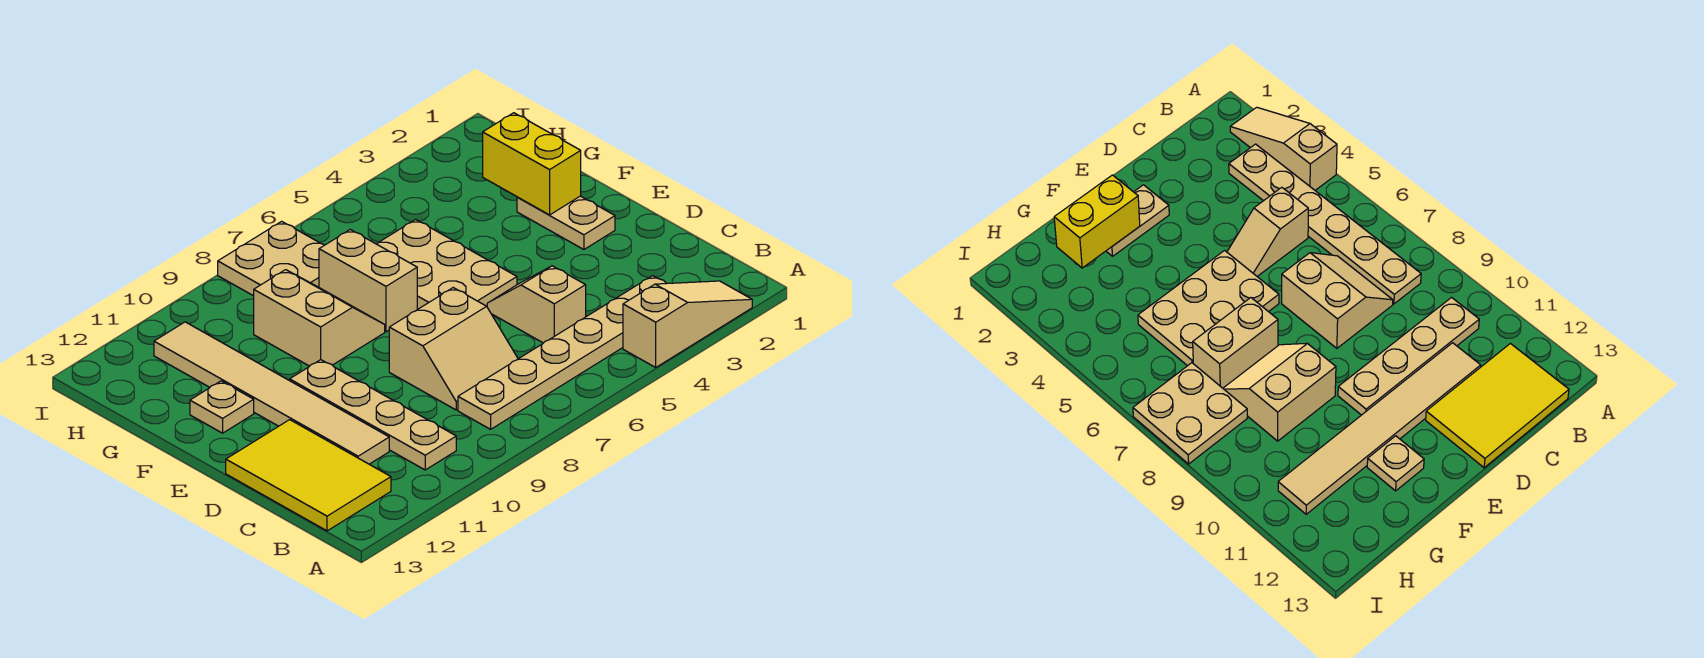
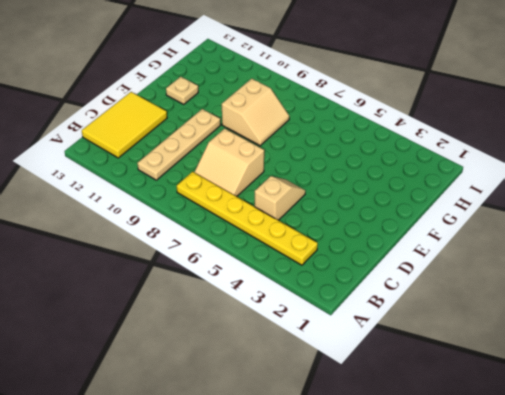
yellow 1x6 plate [177,172,318,265] -> tan 1x6 plate [458,276,667,429]
none -> tan 1x3 slope [623,281,752,367]
none -> tan 1x6 tile [154,322,389,464]
none -> tan 1x2 plate [517,196,615,250]

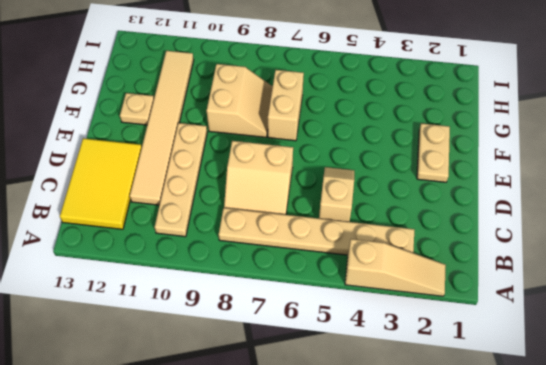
none -> tan 2x3 plate [377,219,517,309]
none -> tan 2x2 plate [218,221,324,296]
none -> yellow 1x2 brick [483,113,581,215]

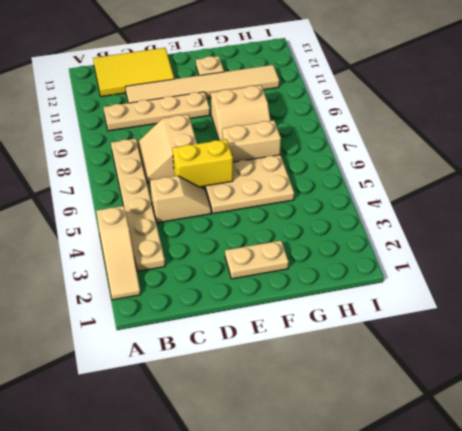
yellow 1x2 brick [173,139,233,187] -> yellow 1x2 brick moved to [483,113,581,215]
none -> tan 2x2 plate [218,221,324,296]

